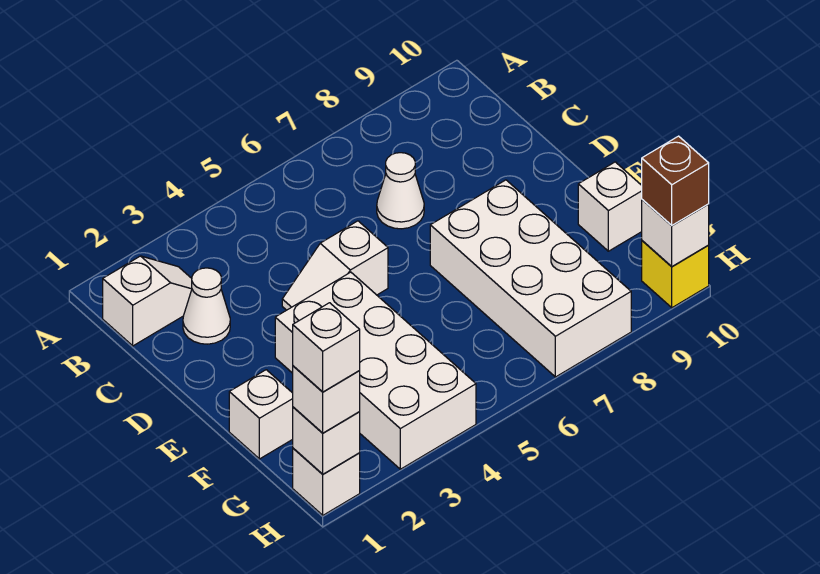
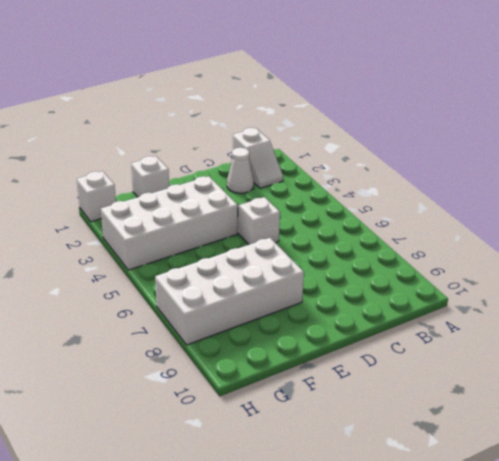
none -> white 1x1 cone [377,153,424,229]
none -> white 1x1 brick [578,162,642,251]
none -> yellow 1x1 brick [642,241,709,308]

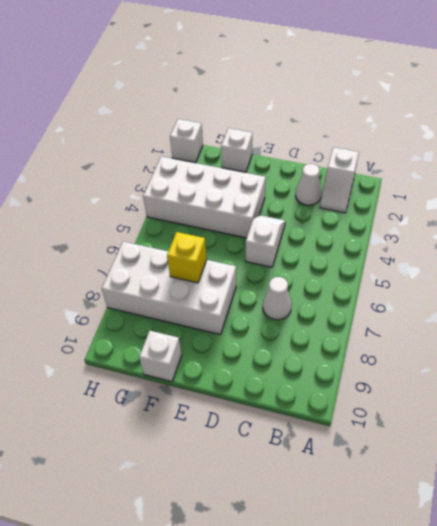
yellow 1x1 brick [167,232,207,283] -> yellow 1x1 brick moved to [642,241,709,308]
none -> white 1x1 brick [293,407,360,474]
none -> white 1x1 brick [642,200,709,267]
none -> white 1x1 brick [293,366,360,433]

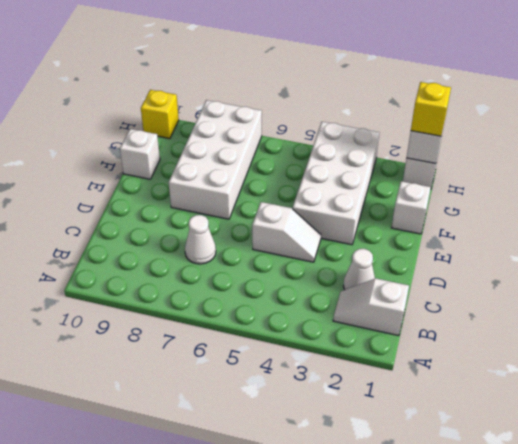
yellow 1x1 brick [411,82,451,136] -> white 1x1 brick [293,366,360,433]
none -> white 1x1 brick [642,200,709,267]
none -> brown 1x1 brick [642,136,709,225]
none -> white 1x1 brick [293,303,360,392]

